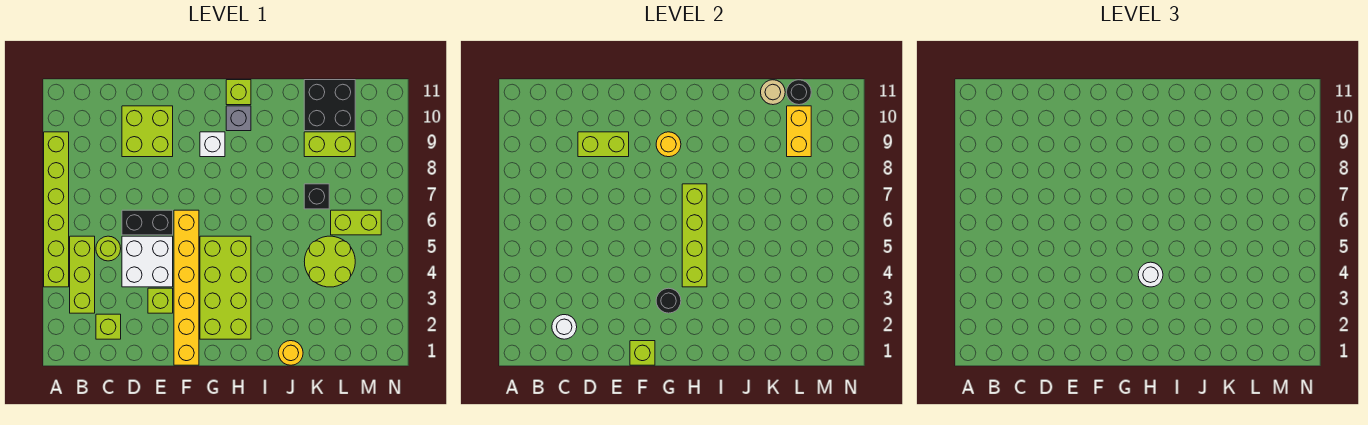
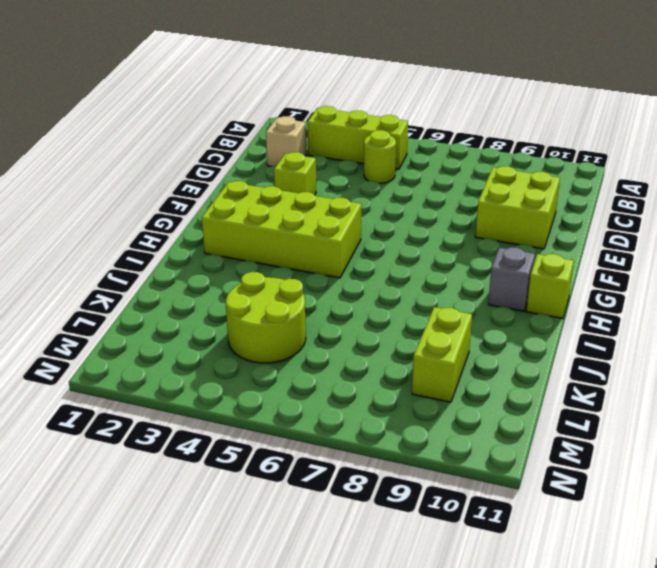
tan 1x1 brick [266,116,306,167] -> lime 1x1 brick [96,314,121,339]
none -> lime 1x6 brick [44,132,69,287]
none -> white 2x2 brick [122,236,173,287]
none -> black 1x2 brick [122,210,173,235]

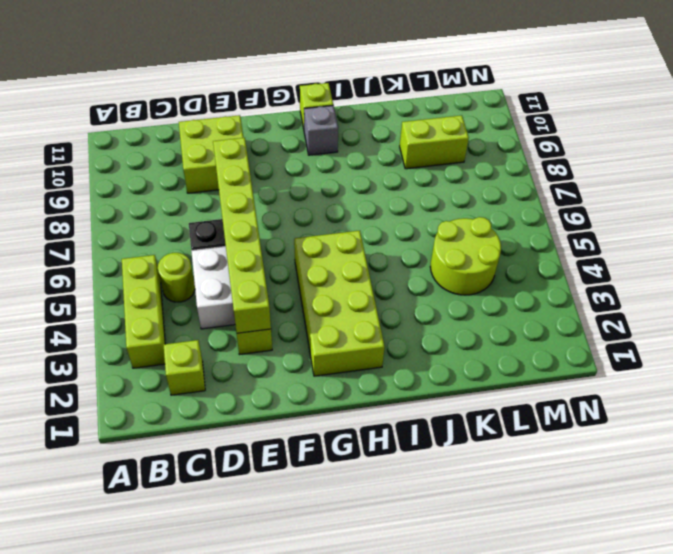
lime 1x6 brick [213,138,271,333] -> lime 1x6 brick moved to [44,132,69,287]
none -> yellow 1x6 brick [174,210,199,365]
none -> white 1x1 brick [200,132,225,157]
none -> yellow 1x1 round brick [278,341,303,365]

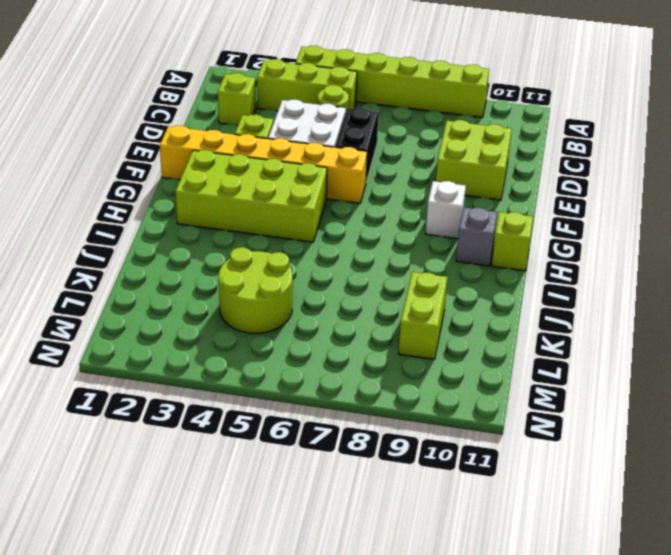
none -> yellow 1x1 round brick [278,341,303,365]
none -> black 1x1 brick [304,184,329,209]
none -> black 2x2 brick [304,80,355,131]

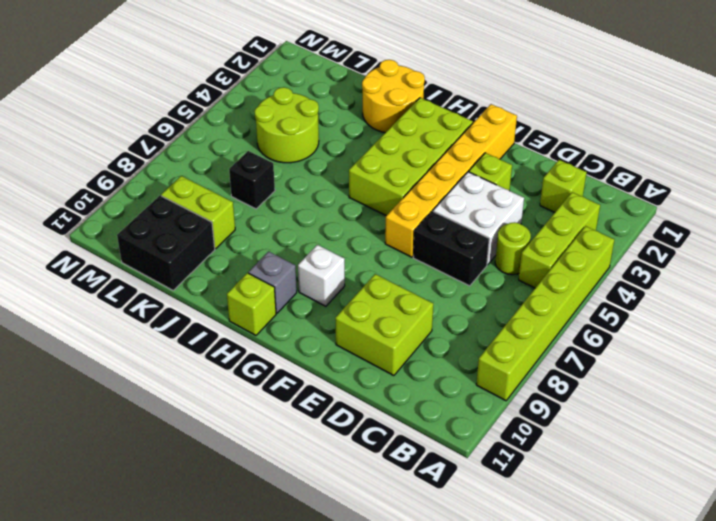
yellow 2x2 round brick [362,60,425,133] -> yellow 1x1 round brick [278,341,303,365]
none -> lime 1x2 brick [331,210,381,235]
none -> white 1x1 round brick [552,315,577,339]
none -> lime 1x2 brick [578,132,629,157]

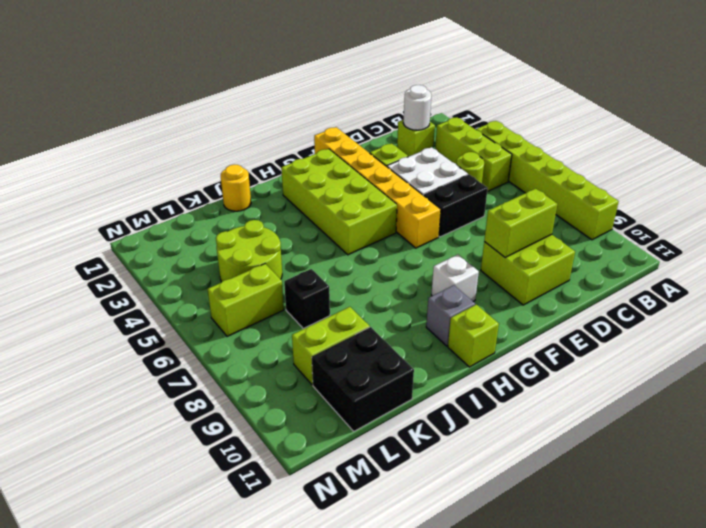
none -> lime 1x1 brick [630,341,655,365]
none -> black 1x1 round brick [656,288,681,313]
none -> yellow 1x1 round brick [656,132,681,157]

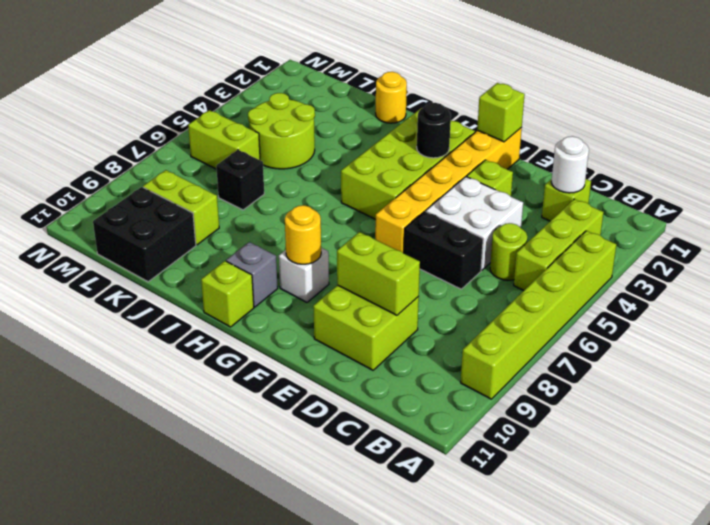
none -> lime 1x4 brick [682,184,707,287]
none -> tan 1x1 round brick [761,80,785,105]
none -> yellow 1x2 brick [787,106,811,157]

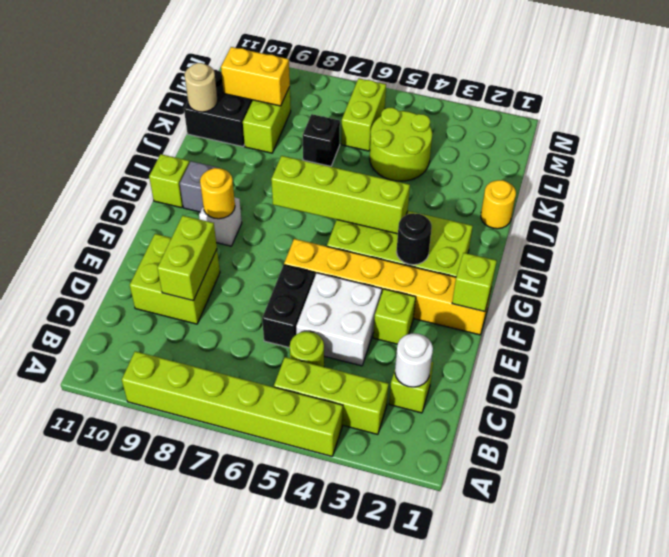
none -> black 1x1 round brick [787,80,811,105]
none -> white 1x1 round brick [1138,262,1163,287]

